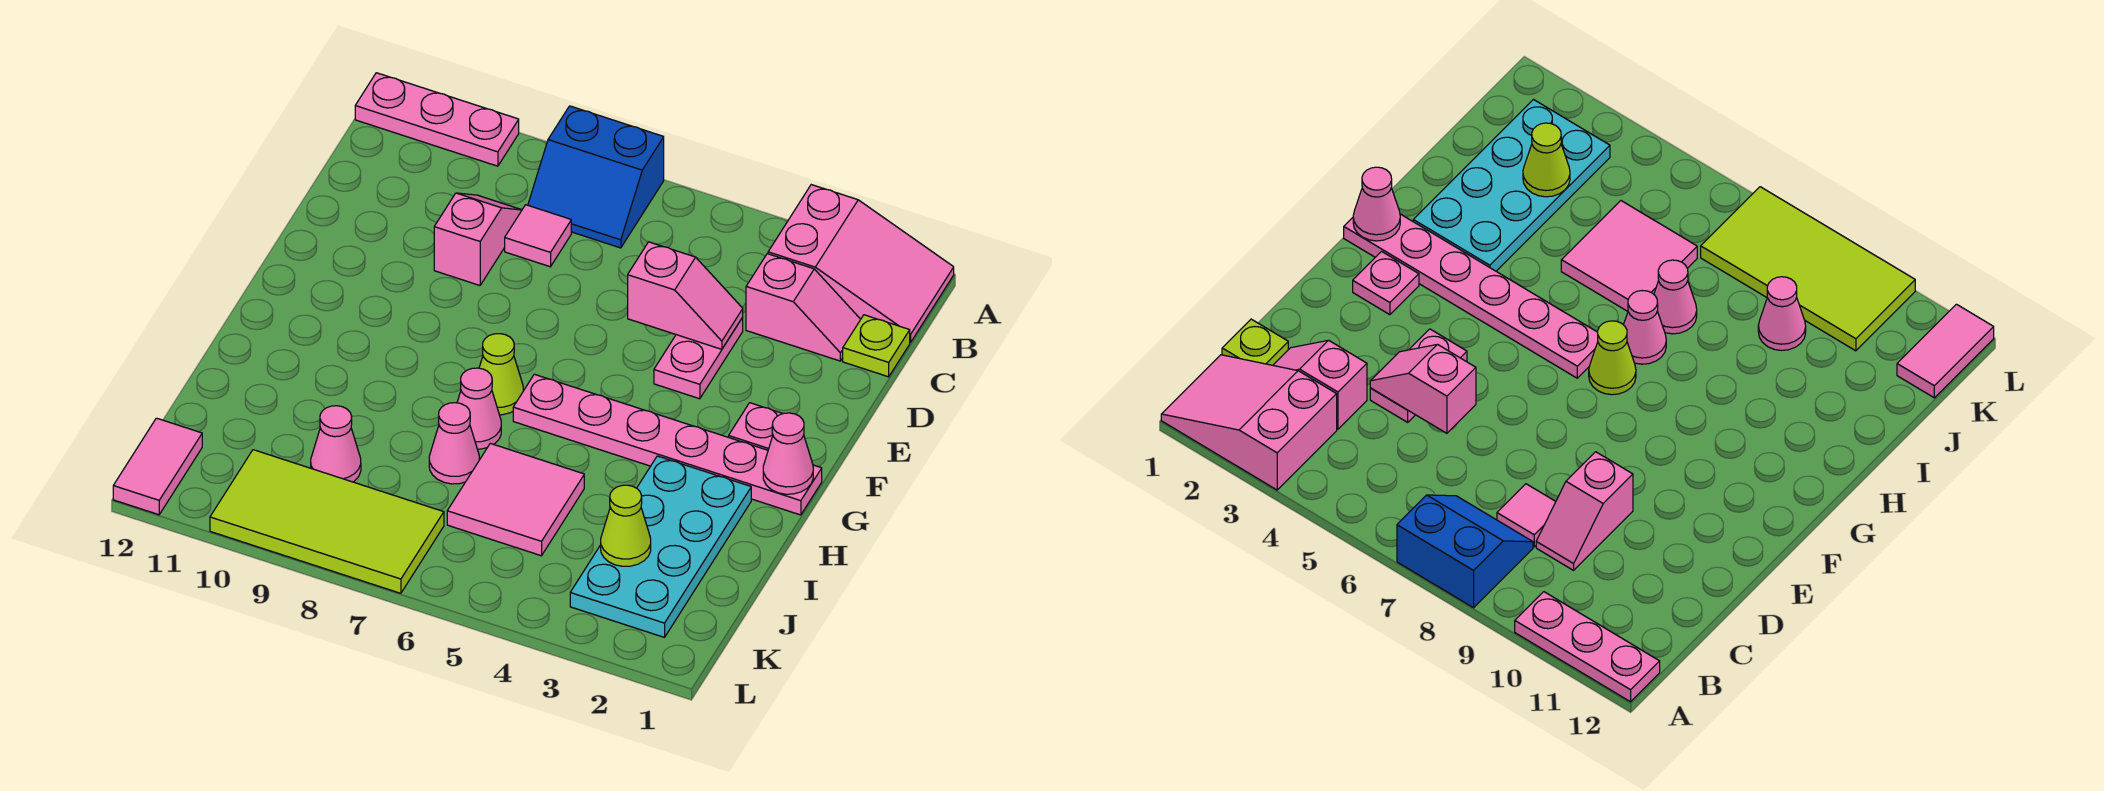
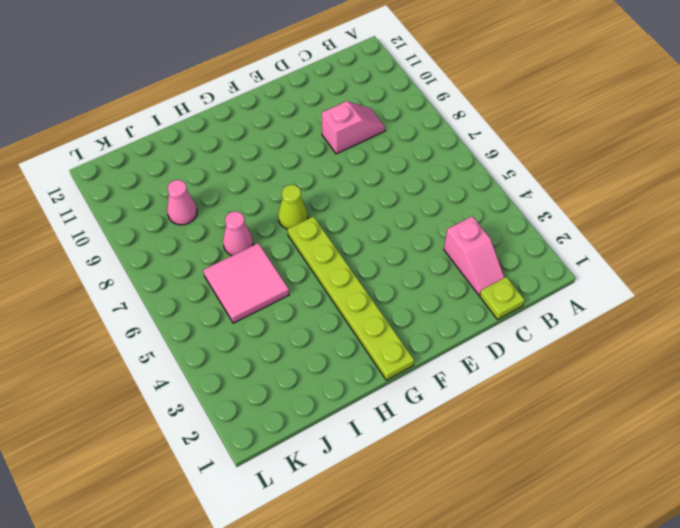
lime 1x6 plate [288,216,414,380] -> pink 1x6 plate [513,374,822,515]
none -> pink 2x3 slope [768,185,954,342]
none -> blue 2x2 slope [528,106,664,248]
none -> pink 1x3 plate [355,73,519,166]

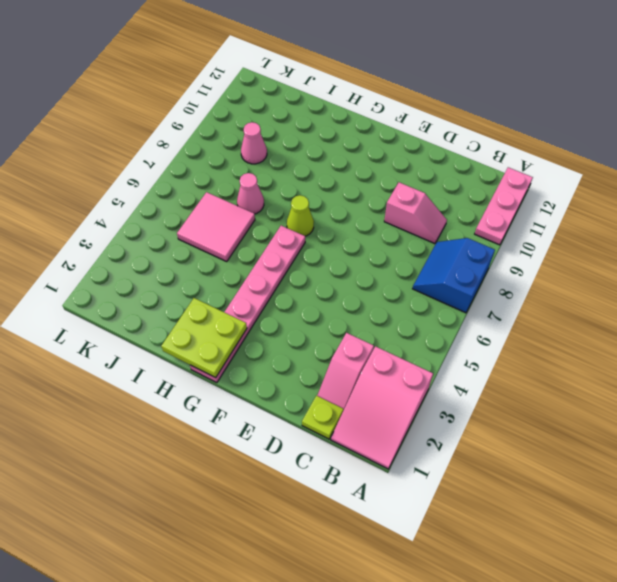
lime 2x2 plate [161,298,247,378] -> pink 1x1 cone [763,413,813,494]
none -> pink 1x1 tile [505,205,571,267]
none -> pink 1x2 plate [654,318,743,399]
none -> pink 1x1 plate [729,403,783,450]

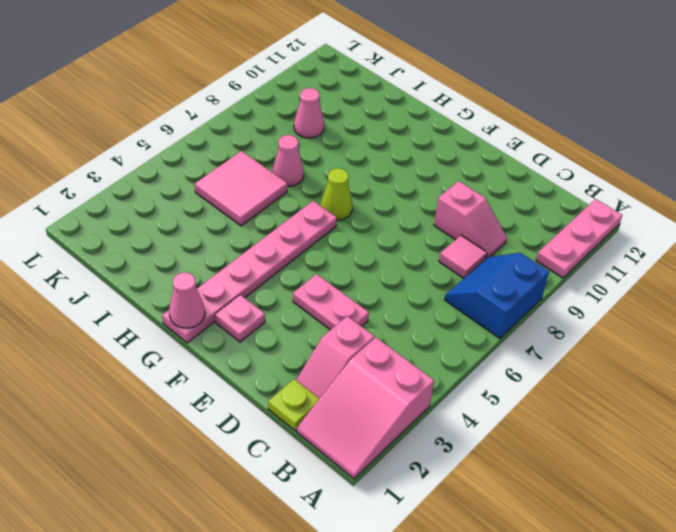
none -> cyan 2x4 plate [570,456,751,637]
none -> pink 1x1 cone [457,368,501,449]
none -> lime 2x4 tile [210,450,444,593]

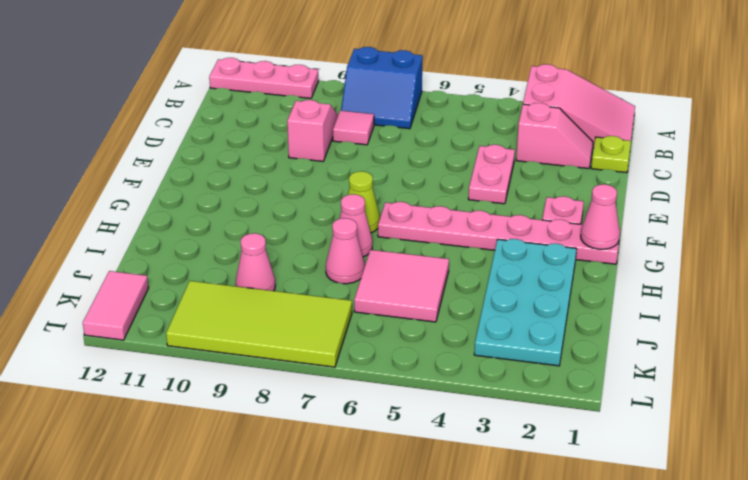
none -> pink 1x2 slope [628,242,743,349]
none -> lime 1x1 cone [601,485,651,566]

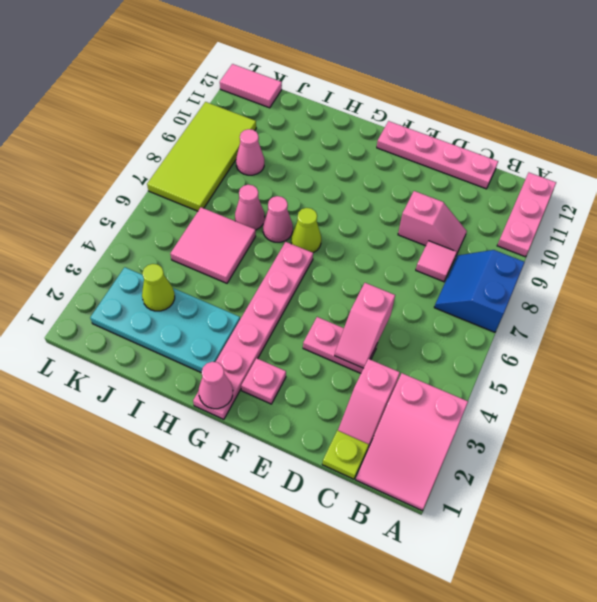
pink 1x4 plate [377,121,498,189] -> none

